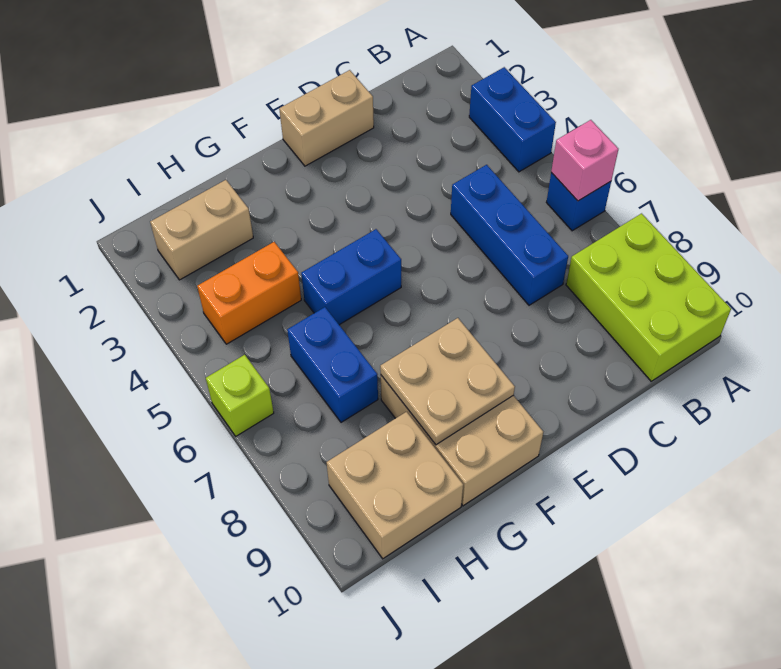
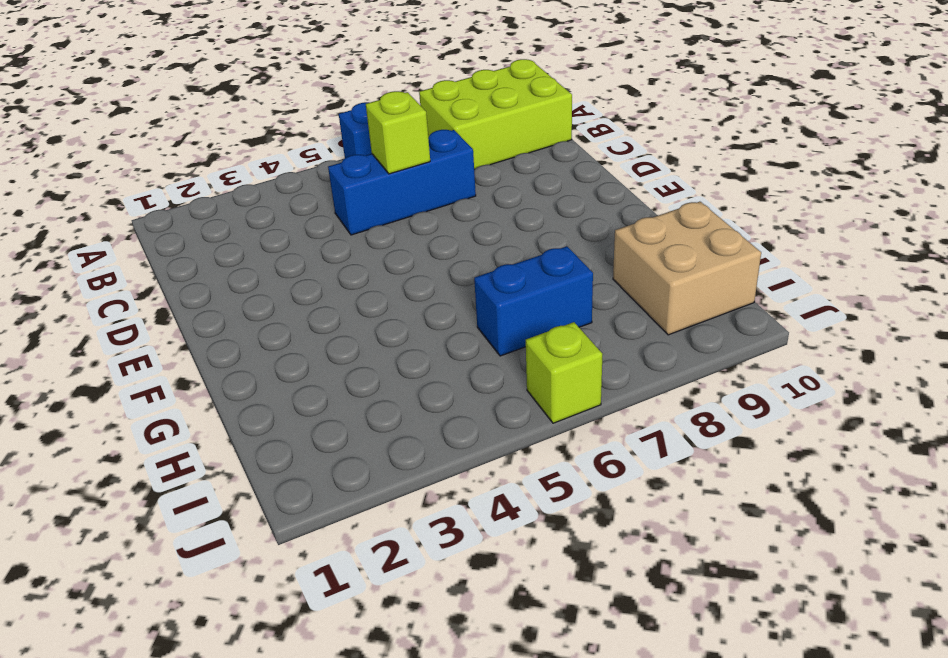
lime 1x1 brick [366,91,430,174] -> none
none -> blue 1x2 brick [469,67,556,172]
none -> tan 1x2 brick [279,70,374,166]
none -> blue 1x2 brick [301,229,401,325]

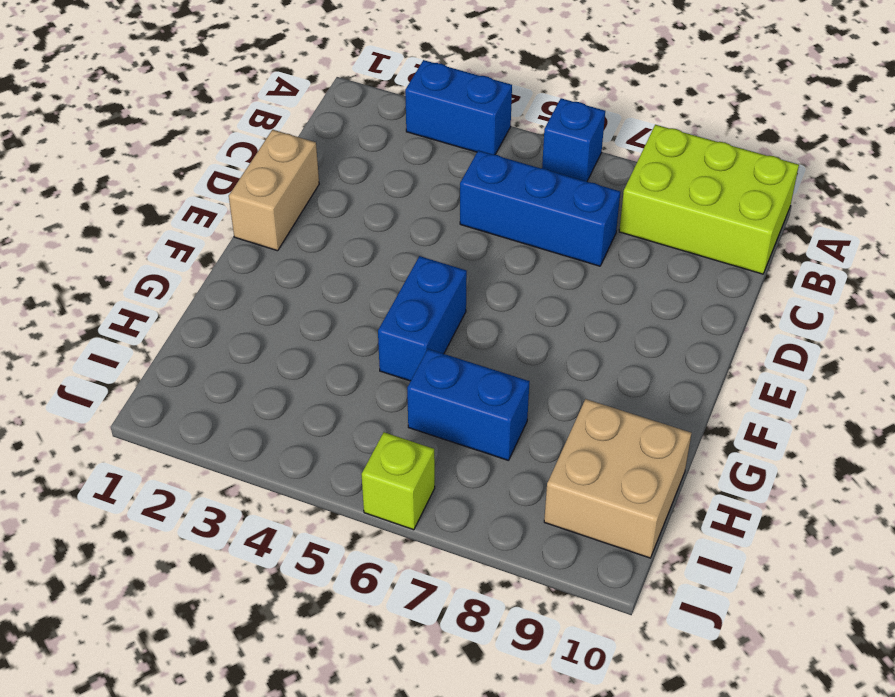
none -> tan 2x3 brick [381,375,543,506]
none -> tan 1x2 brick [150,180,253,280]
none -> orange 1x2 brick [197,242,301,344]

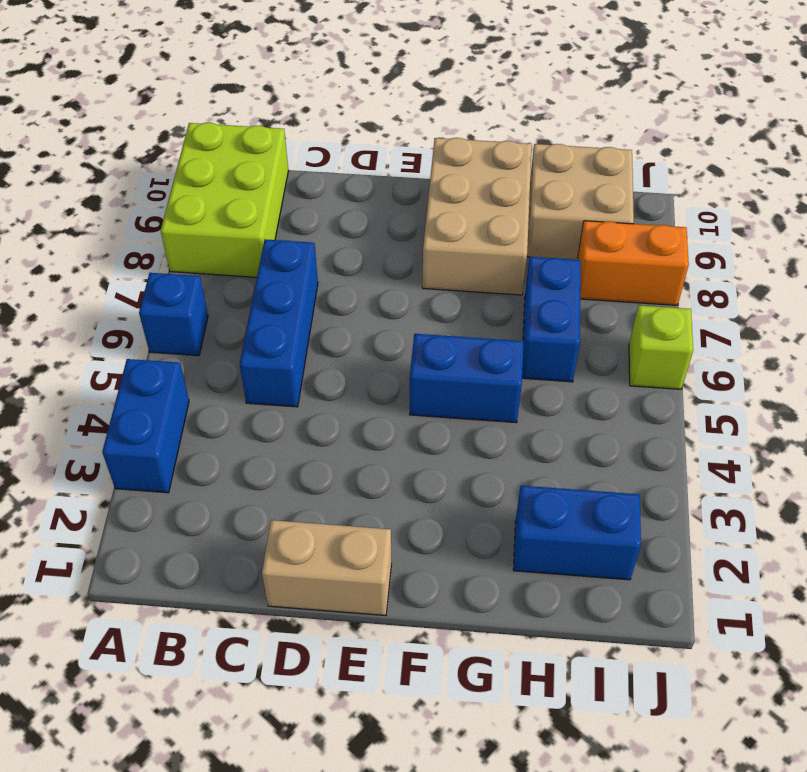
blue 1x2 brick [513,486,641,580] -> tan 1x2 brick [150,180,253,280]
orange 1x2 brick [577,221,689,305] -> orange 1x2 brick moved to [197,242,301,344]
none -> pink 1x1 brick [551,120,618,201]
none -> tan 2x2 plate [380,318,515,445]

